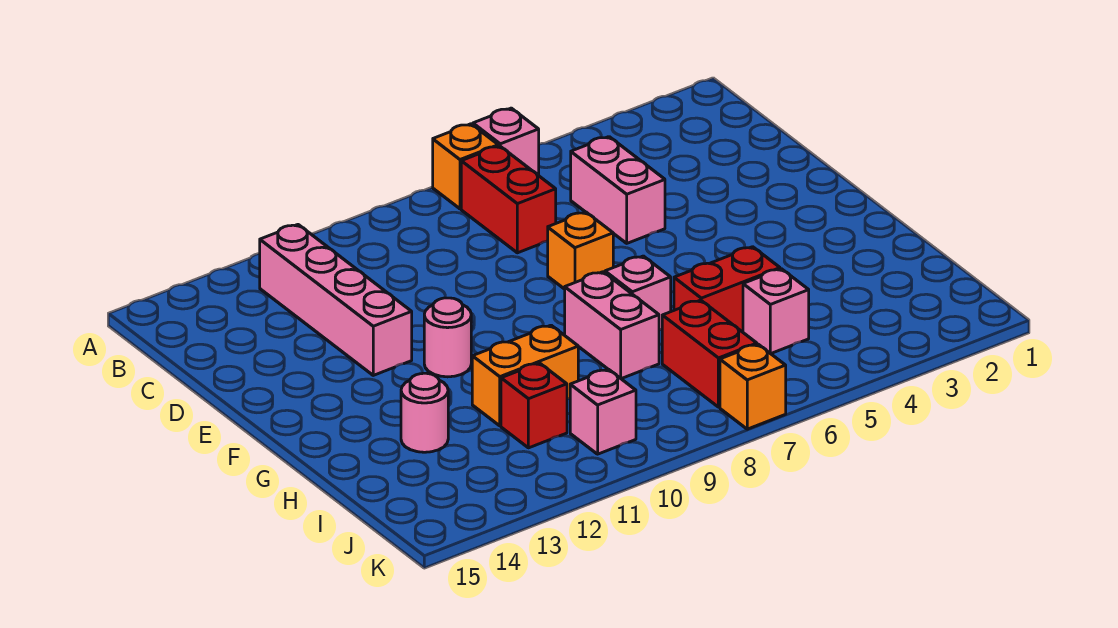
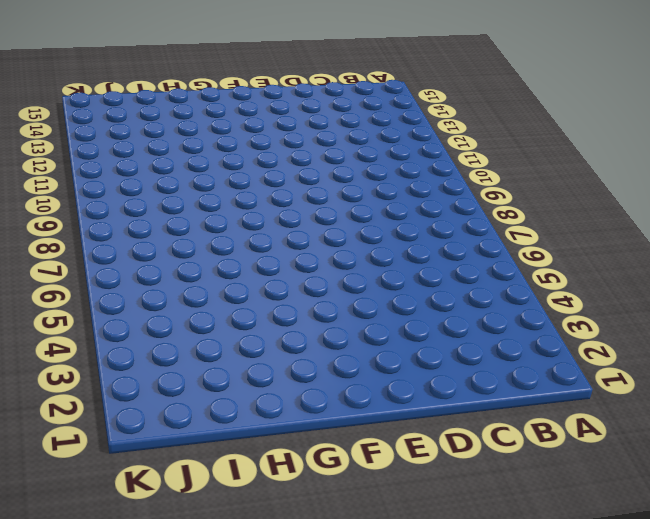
none -> pink 1x1 brick [473,108,539,175]
none -> orange 1x1 brick [433,124,498,209]
none -> red 1x2 brick [461,146,556,253]

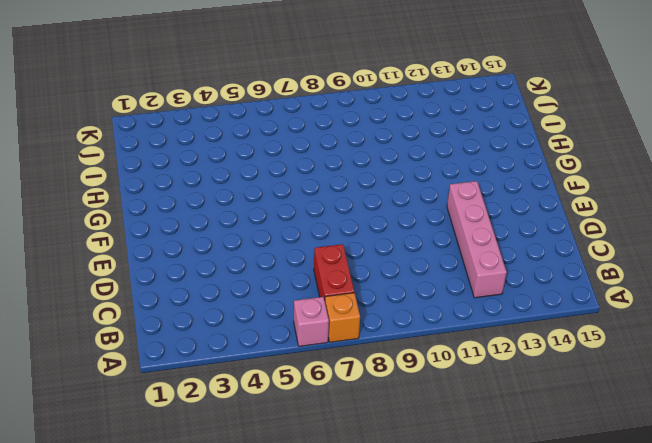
none -> pink 1x2 brick [571,137,665,243]
none -> orange 1x1 brick [548,212,613,289]
none -> pink 1x1 round brick [424,298,471,377]

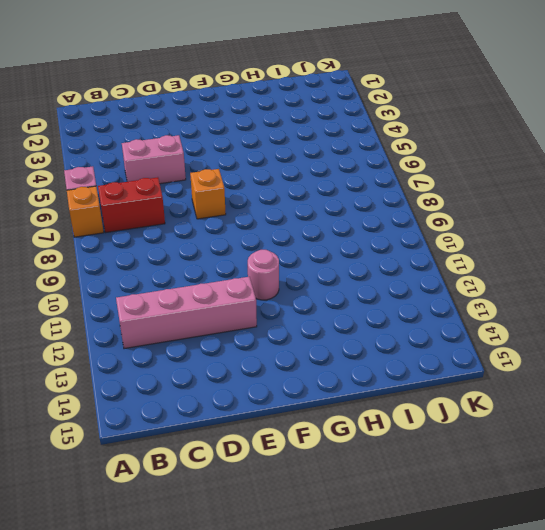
none -> pink 1x1 brick [605,256,671,330]
none -> pink 1x2 brick [565,272,659,379]
none -> red 1x2 brick [674,247,780,331]

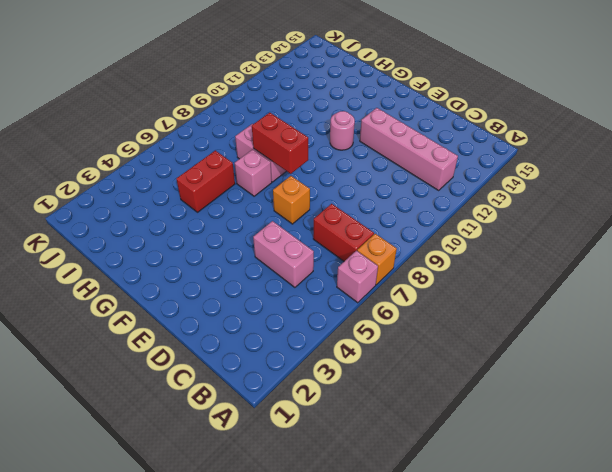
red 1x2 brick [252,113,308,174] -> red 1x2 brick moved to [662,300,757,407]
none -> orange 1x2 brick [472,325,578,426]
none -> pink 1x1 round brick [401,373,448,452]
none -> pink 1x1 brick [743,269,809,354]

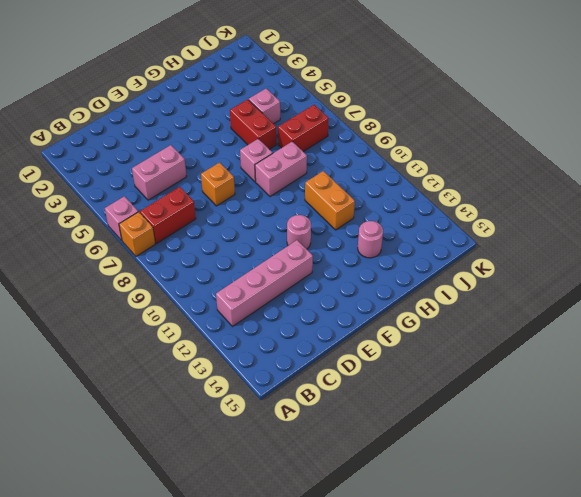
none -> red 1x1 brick [501,363,567,448]
none -> pink 1x1 brick [570,369,636,454]
none -> orange 1x1 brick [720,344,786,429]

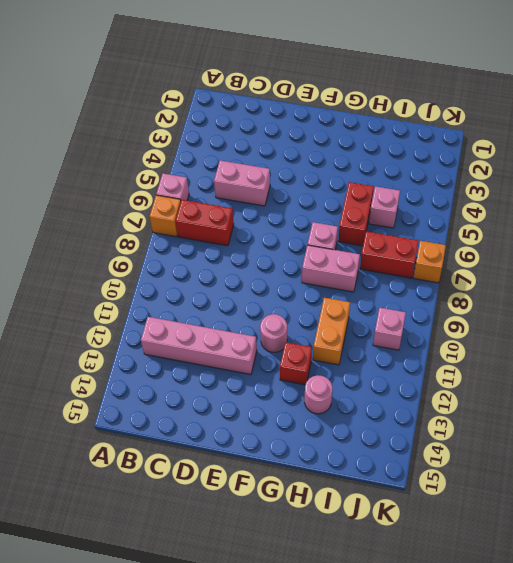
red 1x1 brick [280,342,312,385] -> red 1x1 brick moved to [501,363,567,448]
none -> orange 1x1 brick [548,212,613,289]

